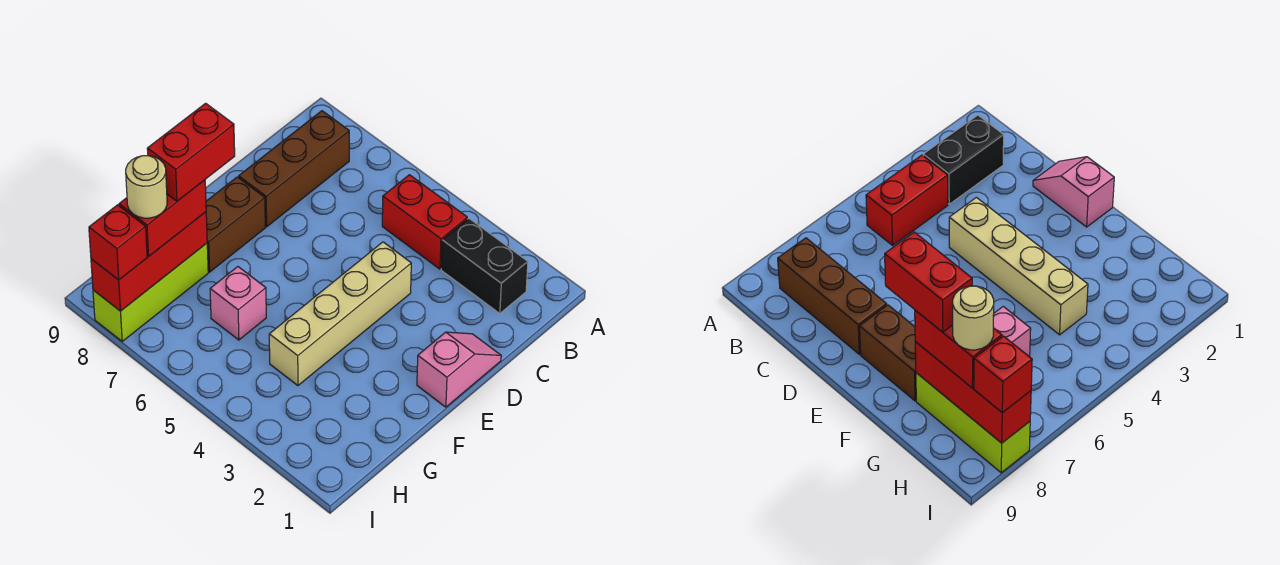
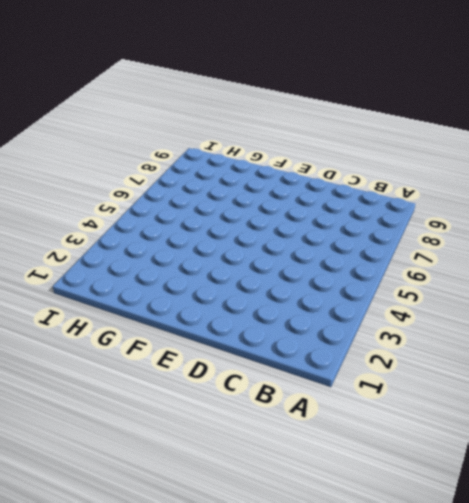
none -> black 1x2 brick [441,219,528,314]
none -> red 1x2 brick [382,175,467,269]
none -> brown 1x3 brick [239,111,349,227]

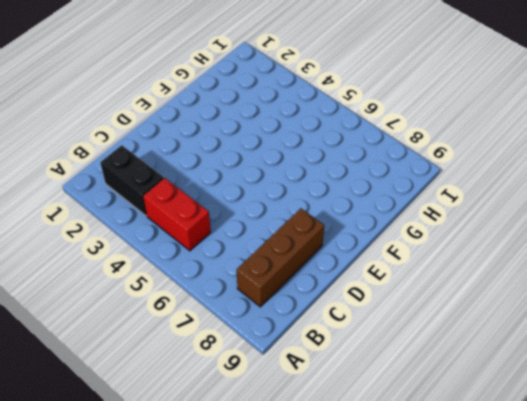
none -> pink 1x2 slope [417,332,501,407]
none -> tan 1x4 brick [269,242,411,386]
none -> brown 1x2 brick [206,177,265,272]

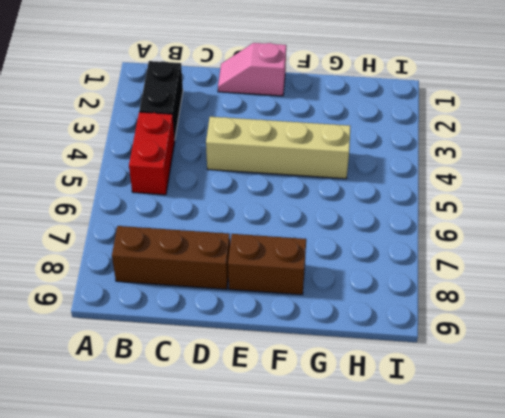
none -> pink 1x1 brick [210,267,266,340]
none -> lime 1x3 brick [93,243,208,341]
none -> red 1x3 brick [91,212,207,311]

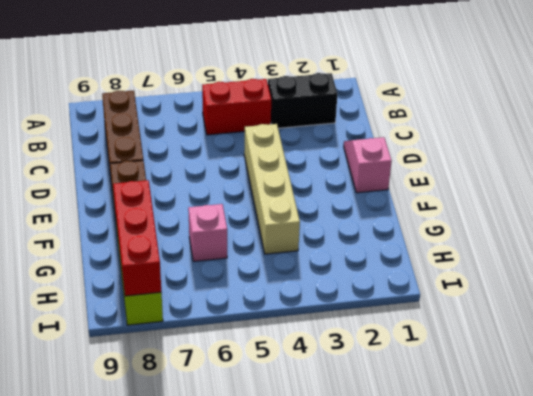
none -> red 1x2 brick [119,180,206,256]
none -> red 1x1 brick [89,205,147,280]
none -> red 1x2 brick [147,103,235,201]

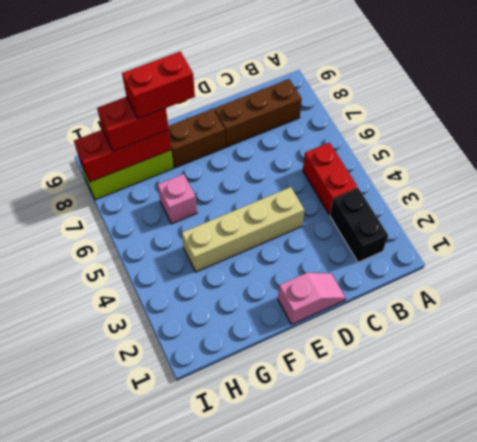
none -> red 1x1 brick [89,205,147,280]
none -> tan 1x1 round brick [126,156,167,218]

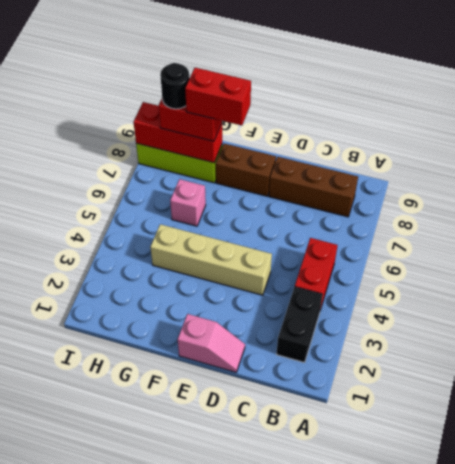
black 1x1 round brick [160,63,190,109] -> tan 1x1 round brick [126,156,167,218]
none -> red 1x1 brick [89,205,147,280]

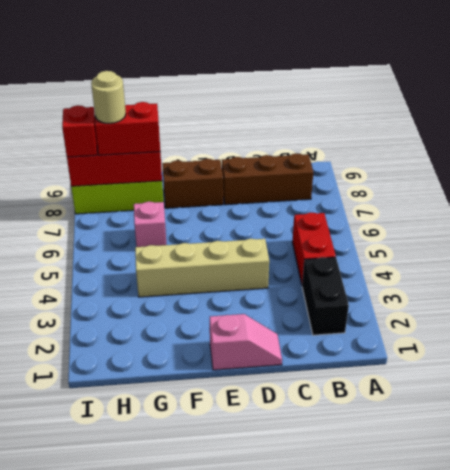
none -> red 1x2 brick [147,103,235,201]

